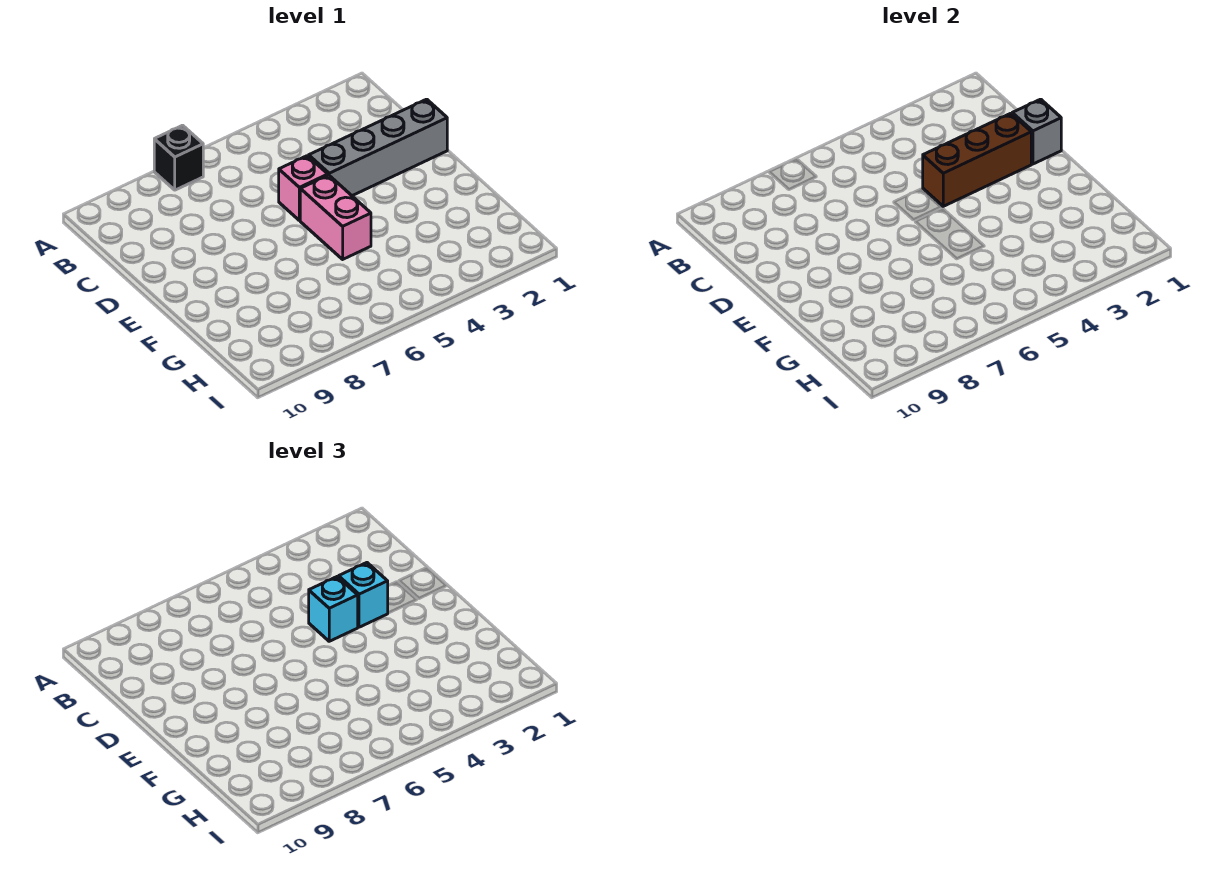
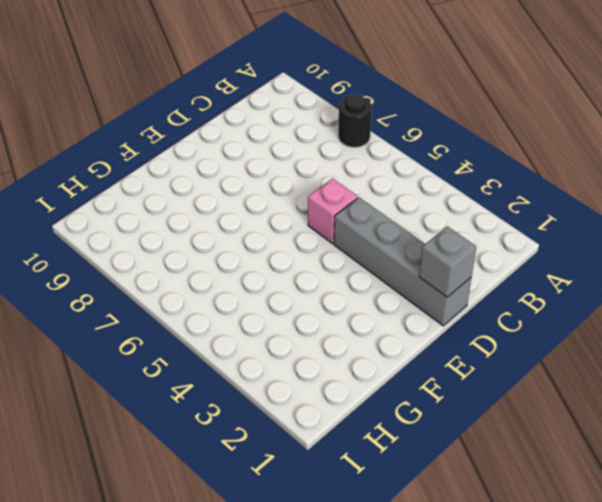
black 1x1 round brick [338,94,372,147] -> black 1x1 brick [154,125,203,190]
none -> pink 1x2 brick [300,175,371,259]
none -> brown 1x3 brick [923,113,1031,206]

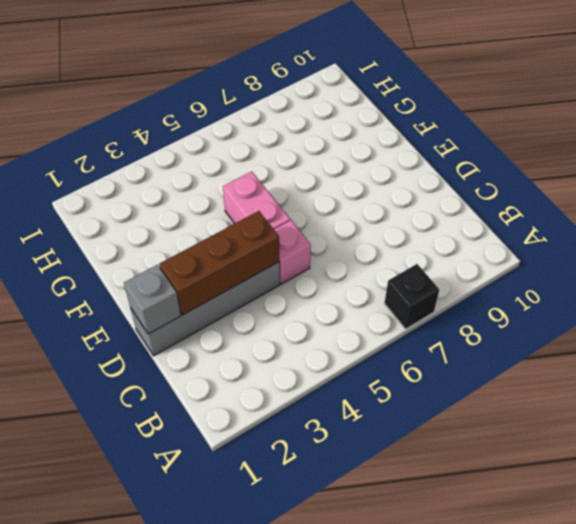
none -> cyan 1x1 brick [339,563,388,627]
none -> cyan 1x1 brick [309,577,358,641]

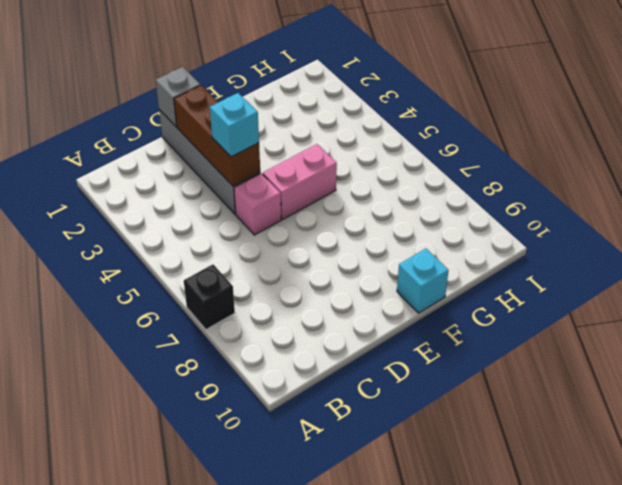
cyan 1x1 brick [397,249,449,313] -> cyan 1x1 brick moved to [339,563,388,627]

